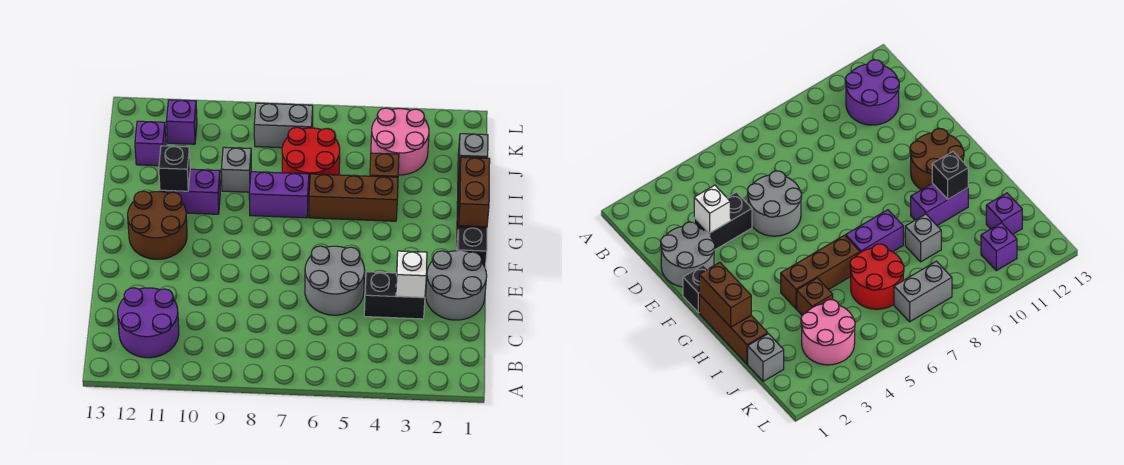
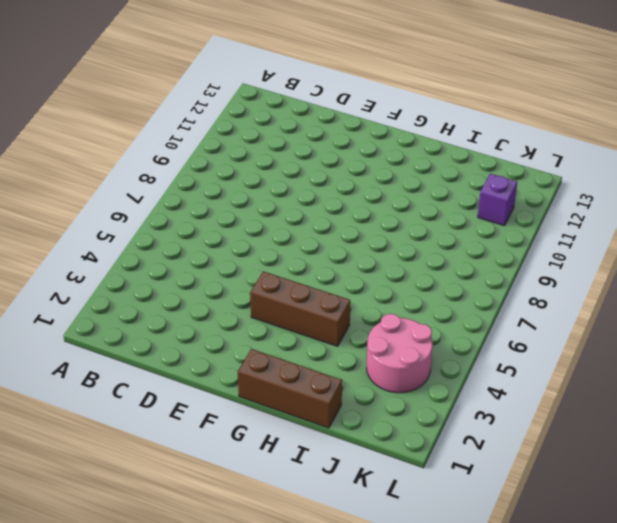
brown 1x3 brick [250,271,350,346] -> brown 1x3 brick turned to [309,174,398,221]
none -> purple 2x2 round brick [118,288,179,358]
none -> grey 2x2 round brick [426,251,487,320]
none -> black 1x2 brick [364,272,425,319]

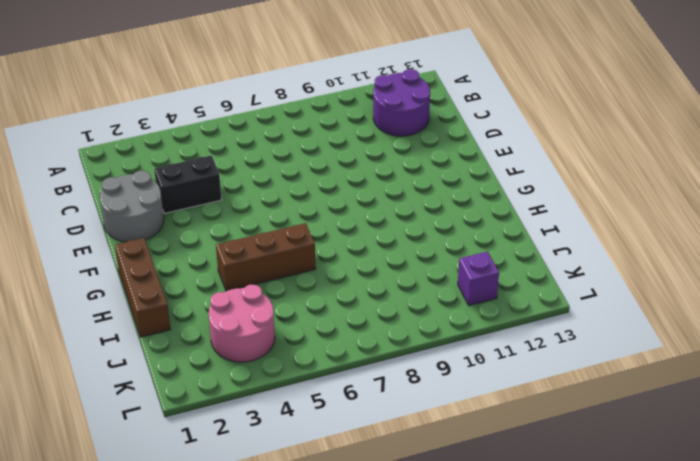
none -> grey 2x2 round brick [305,246,365,315]
none -> black 1x1 brick [457,227,487,267]
none -> brown 2x2 round brick [128,191,187,259]

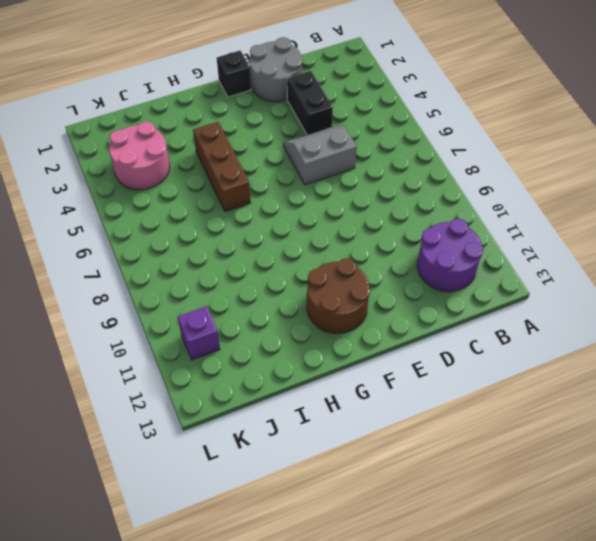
grey 2x2 slope [283,126,357,185] -> grey 2x2 round brick [305,246,365,315]
none -> brown 1x3 brick [699,294,768,364]
none -> purple 1x2 brick [249,172,309,218]
none -> purple 1x2 brick [160,169,220,214]

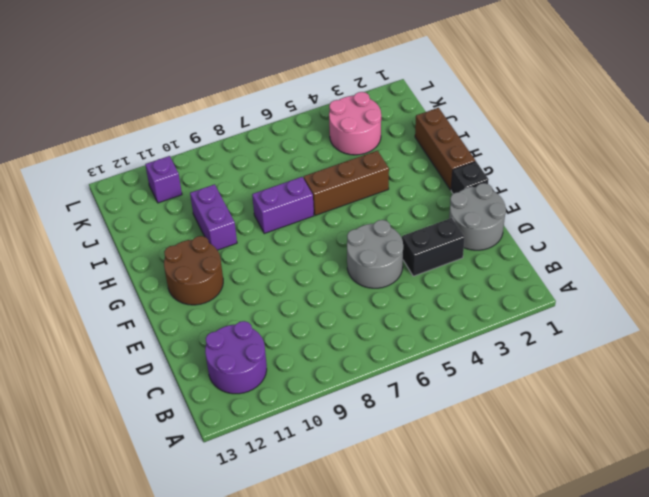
purple 1x2 brick [190,184,237,250] -> purple 1x2 brick turned to [160,169,220,214]
none -> brown 1x1 brick [370,153,399,177]
none -> red 2x2 round brick [282,127,340,190]
none -> grey 1x1 brick [221,147,251,192]

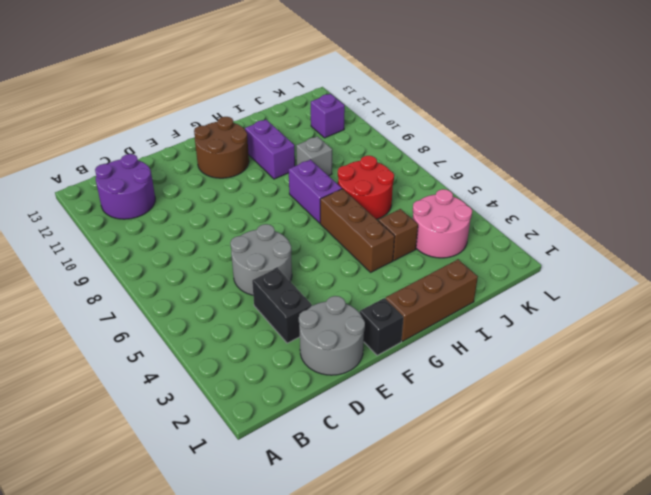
none -> grey 1x1 brick [458,134,488,170]
none -> purple 1x1 brick [135,121,166,166]
none -> grey 1x2 brick [254,103,313,148]

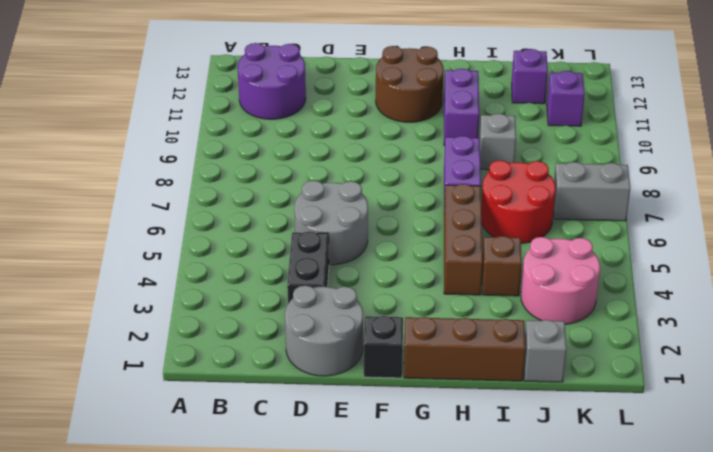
grey 1x2 brick [554,162,630,221] -> grey 1x2 brick turned to [254,103,313,148]
none -> white 1x1 brick [396,251,427,297]
none -> brown 1x2 brick [458,157,490,227]
none -> black 1x1 brick [159,146,190,191]

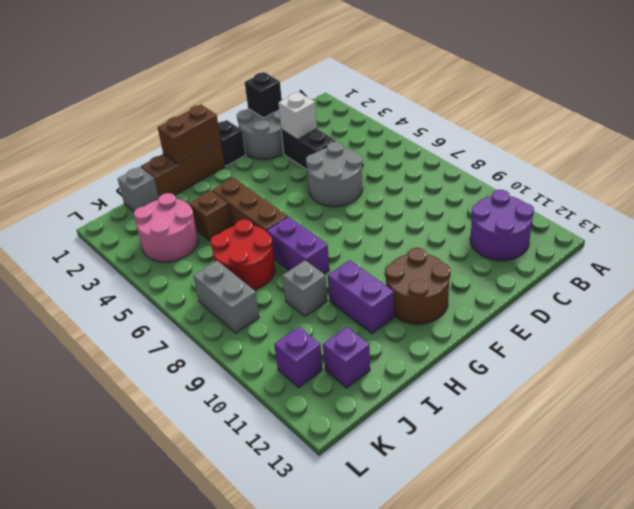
black 1x1 brick [245,72,282,118] -> black 1x1 brick moved to [159,146,190,191]

